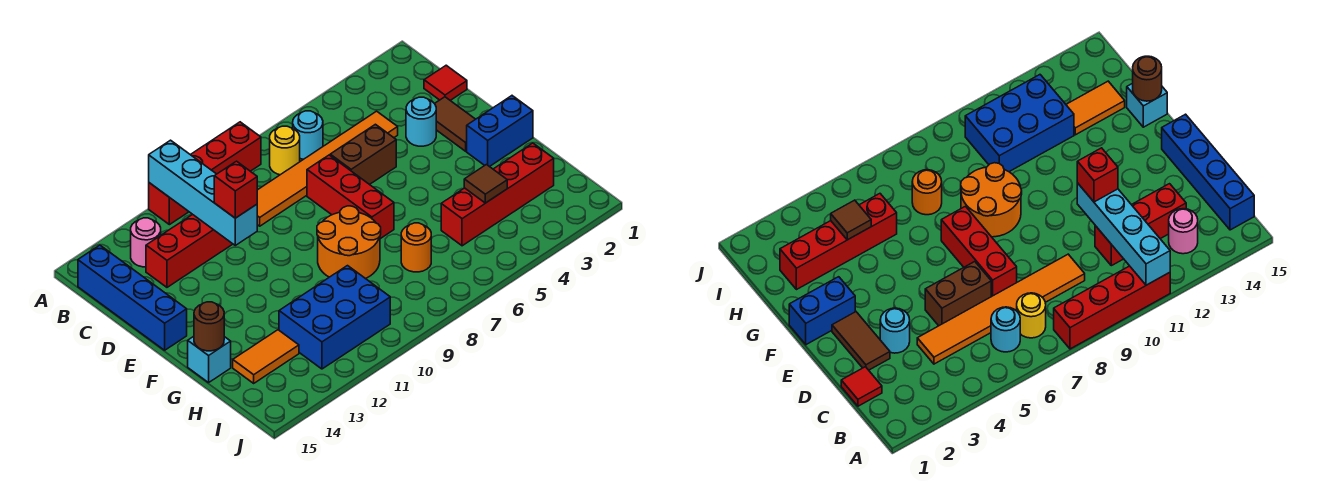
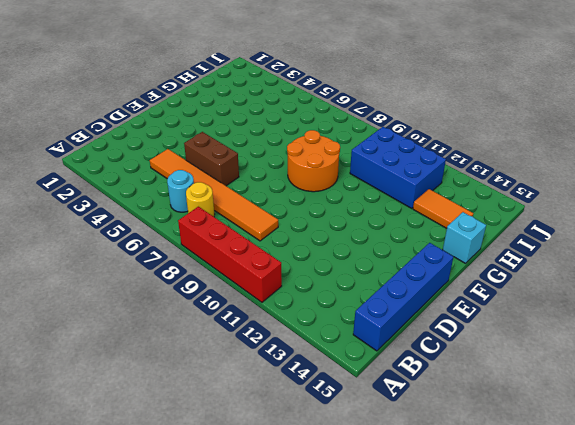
none -> pink 1x1 round brick [131,218,161,267]
none -> red 1x1 tile [424,65,467,101]
none -> red 1x3 brick [146,215,232,287]

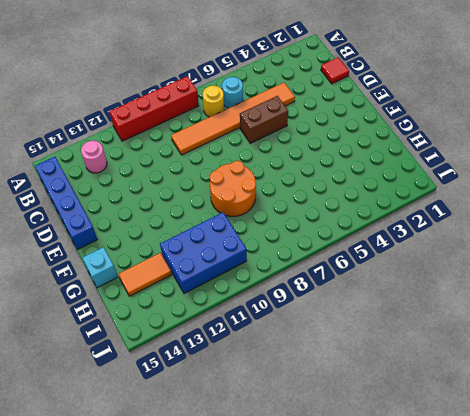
none -> red 1x3 brick [146,215,232,287]
none -> brown 1x2 tile [435,97,475,151]
none -> cyan 1x1 round brick [406,97,436,146]

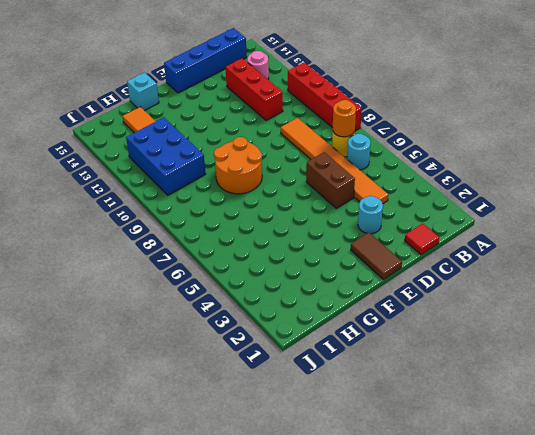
orange 1x1 round brick [333,100,356,137] -> orange 1x1 round brick moved to [401,223,431,272]
brown 1x2 tile [351,232,402,279] -> brown 1x2 tile turned to [435,97,475,151]
none -> red 1x3 brick [307,155,394,239]
none -> blue 1x2 brick [467,96,533,167]
none -> red 1x4 brick [441,143,554,246]

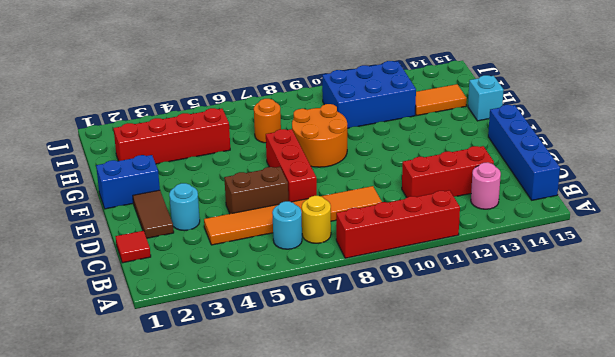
none -> cyan 1x4 brick [149,140,257,245]
none -> brown 1x1 round brick [194,302,224,351]
none -> brown 1x1 tile [464,165,507,203]

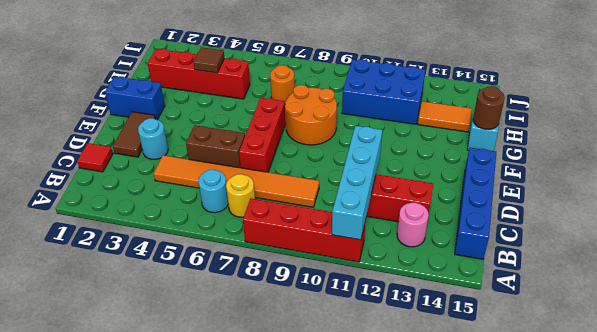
none -> red 1x1 brick [214,161,257,218]

